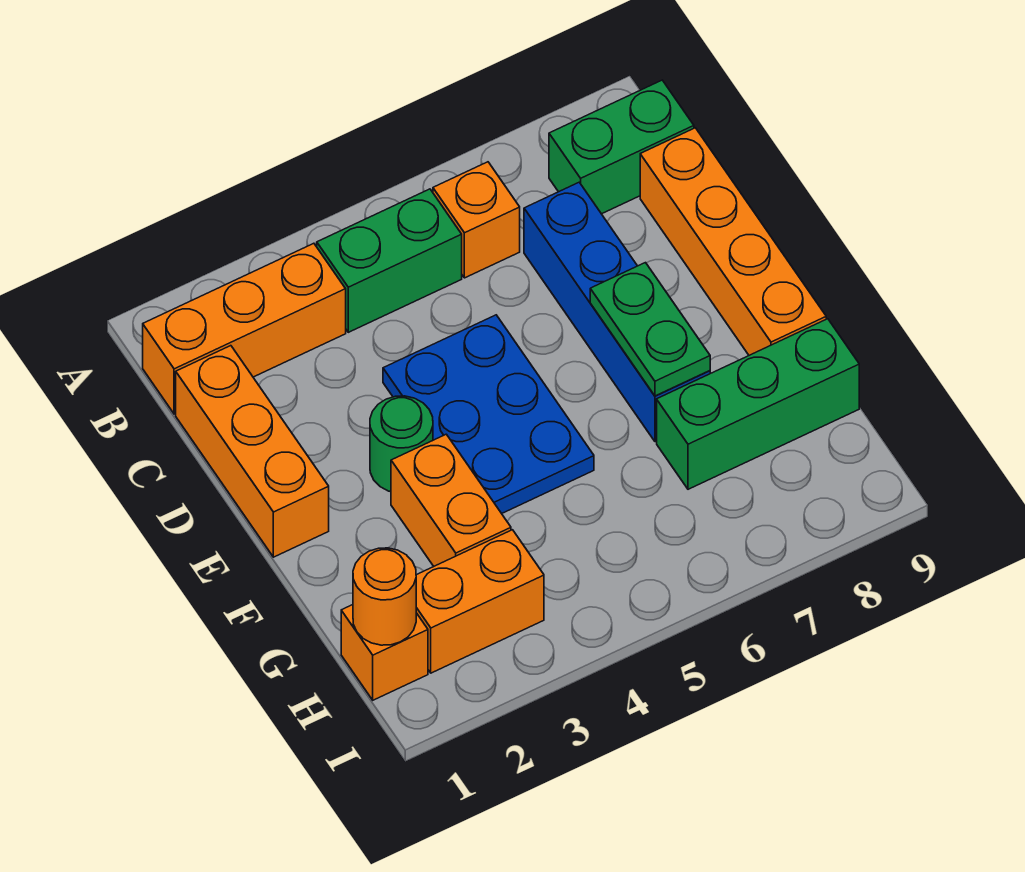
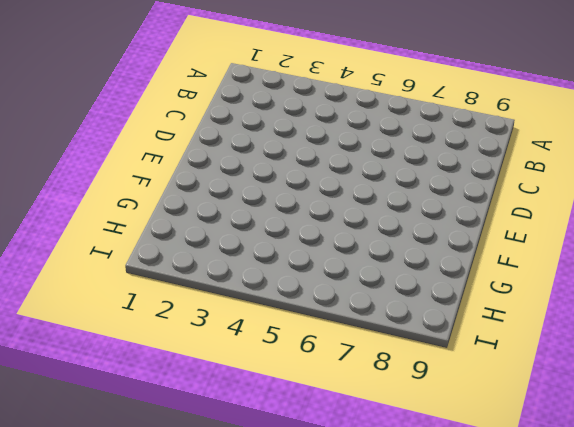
none -> orange 1x3 brick [143,243,346,414]
none -> green 1x2 brick [317,189,462,332]
none -> orange 1x1 brick [433,162,520,278]

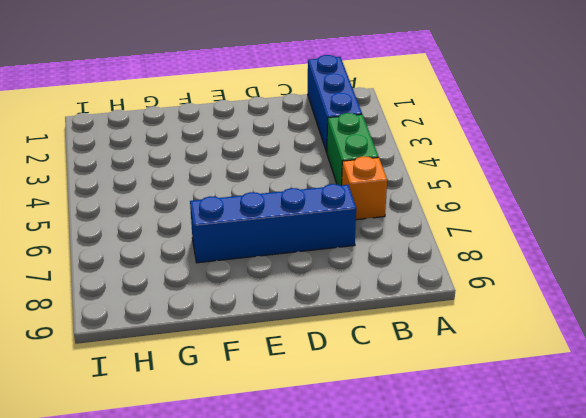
blue 1x3 brick [308,55,362,152] -> orange 1x3 brick [143,243,346,414]
none -> green 1x2 brick [549,80,694,214]
none -> orange 1x3 brick [176,346,329,557]
none -> orange 1x4 brick [640,128,826,355]

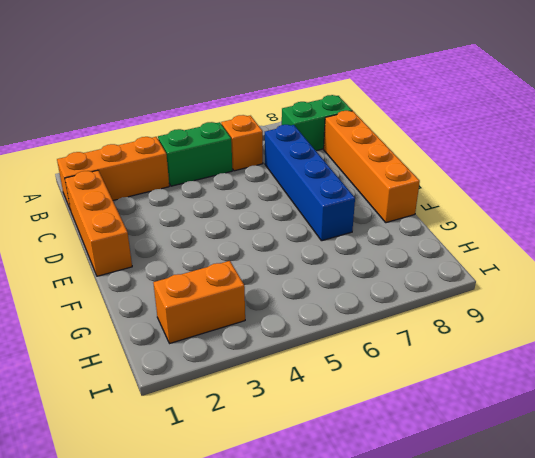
none -> blue 2x3 plate [383,315,594,514]
none -> green 1x1 round brick [370,396,433,492]
none -> orange 1x2 brick [391,434,511,566]

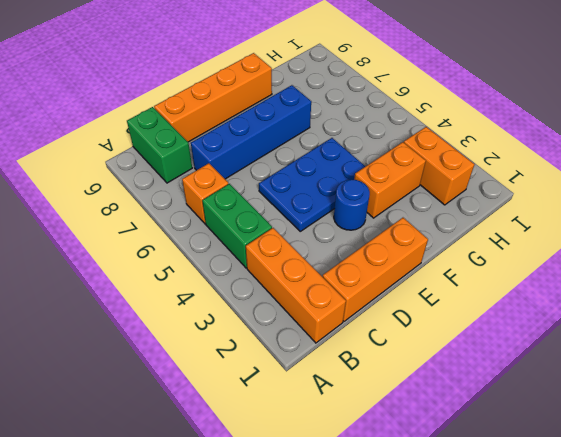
blue 1x1 round brick [334,180,370,230] -> green 1x1 round brick [370,396,433,492]
none -> green 1x3 brick [657,319,859,489]
none -> orange 1x1 brick [341,605,428,700]
none -> green 1x2 plate [590,263,710,396]

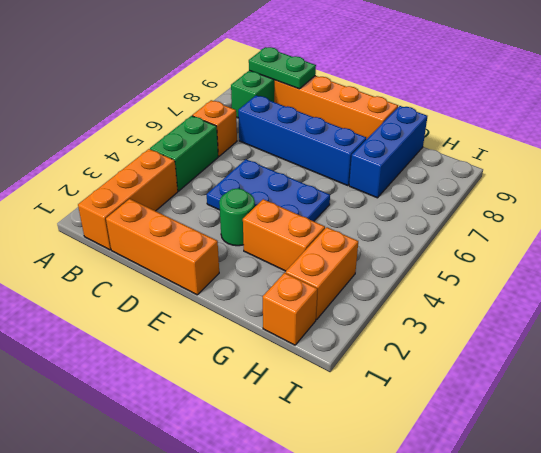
green 1x2 plate [249,47,316,89] -> green 1x2 plate moved to [590,263,710,396]
blue 1x3 brick [349,106,427,198] -> green 1x3 brick [657,319,859,489]
none -> orange 1x1 round brick [353,548,416,645]

